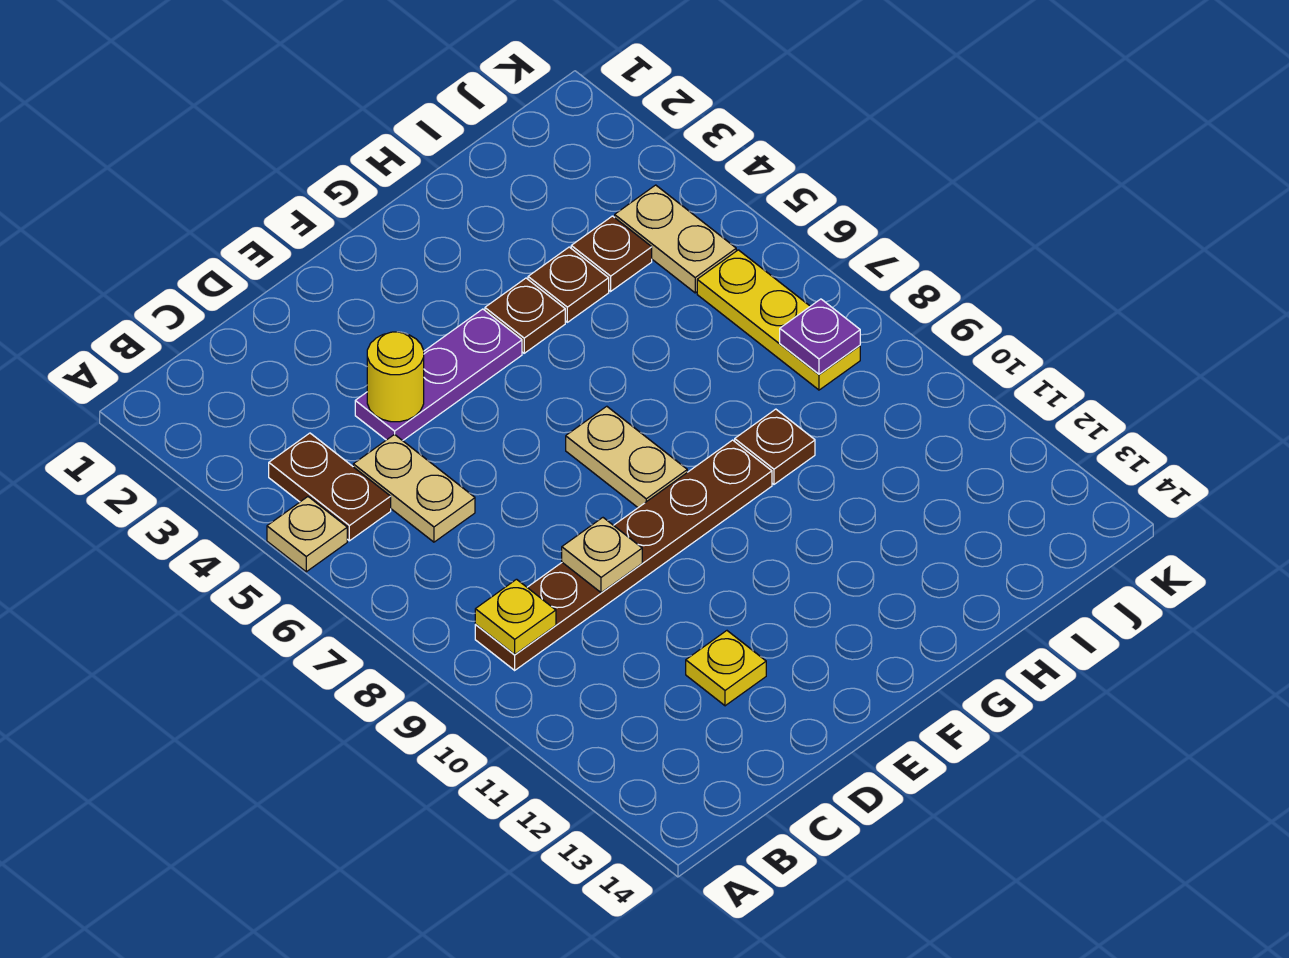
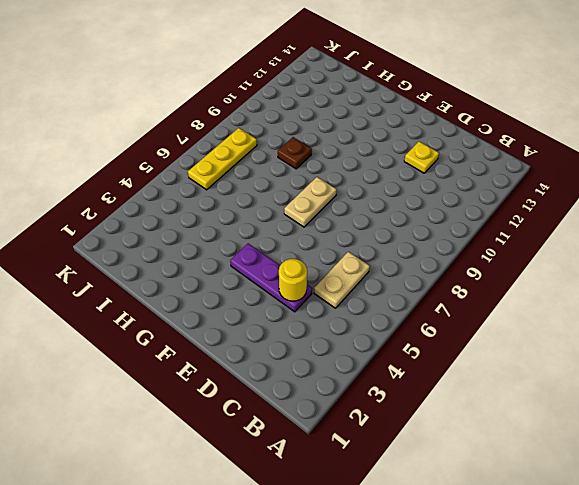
none -> tan 1x1 plate [267,497,347,572]
none -> brown 1x2 plate [269,433,391,541]
none -> brown 1x6 plate [475,440,772,670]

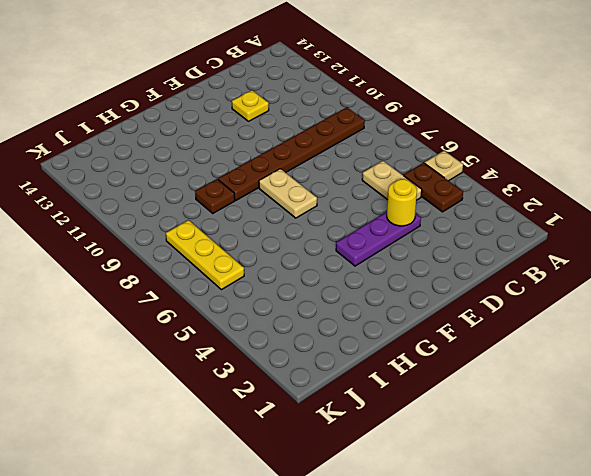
none -> brown 1x1 plate [485,278,565,353]
none -> brown 1x1 plate [528,247,609,322]
none -> brown 1x1 plate [571,216,652,291]

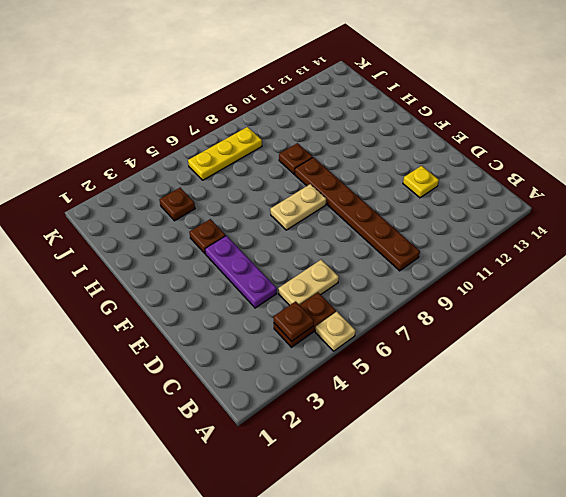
brown 1x1 plate [274,301,314,342] -> brown 1x1 plate moved to [528,247,609,322]
none -> tan 1x2 plate [615,185,736,293]
none -> yellow 1x1 plate [475,579,556,654]
none -> yellow 1x1 round brick [367,332,424,422]

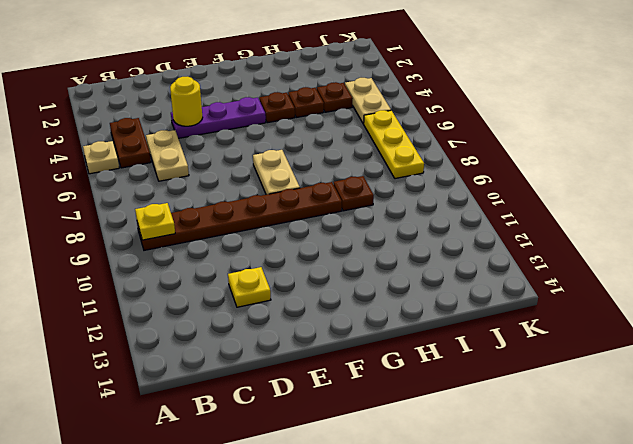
none -> tan 1x1 plate [562,518,642,593]
none -> purple 1x1 plate [780,299,860,374]

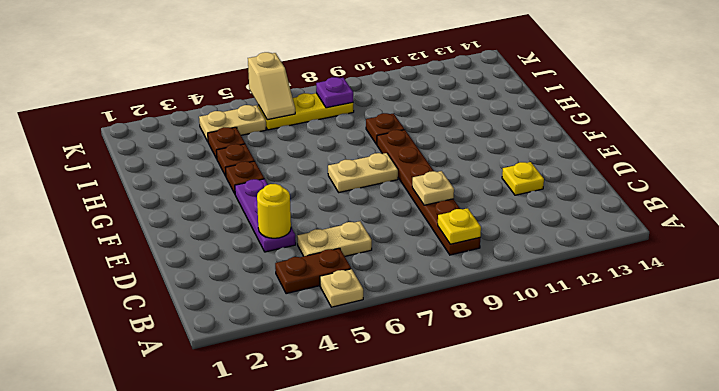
tan 1x2 slope [248,52,295,120] -> none

